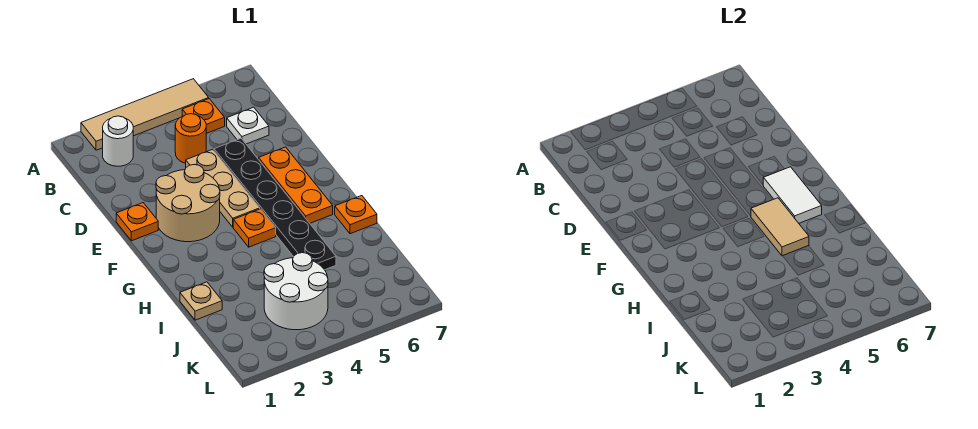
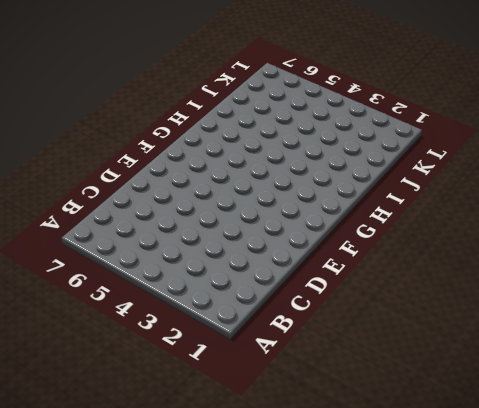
none -> tan 1x4 tile [81,79,209,150]
none -> white 1x1 round brick [103,116,133,166]
none -> orange 1x1 plate [182,99,225,134]

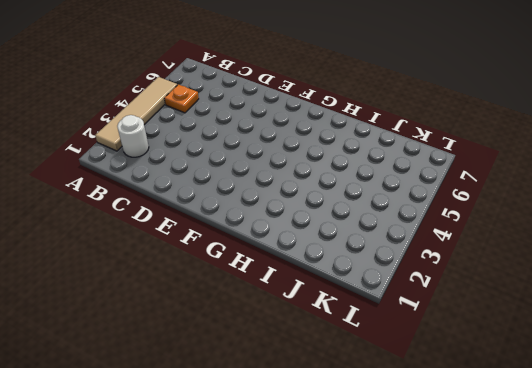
none -> orange 1x1 round brick [175,114,206,163]
none -> white 1x1 plate [227,107,269,144]
none -> tan 1x3 plate [186,149,260,227]

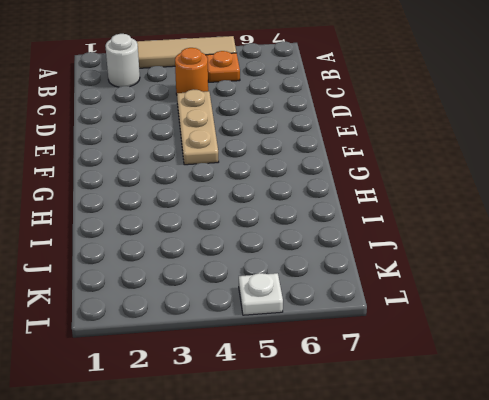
white 1x1 plate [239,273,283,315] -> white 1x1 plate moved to [227,107,269,144]
none -> black 1x6 plate [214,138,336,270]
none -> orange 1x1 plate [116,203,158,241]
none -> tan 2x2 round brick [156,165,220,242]

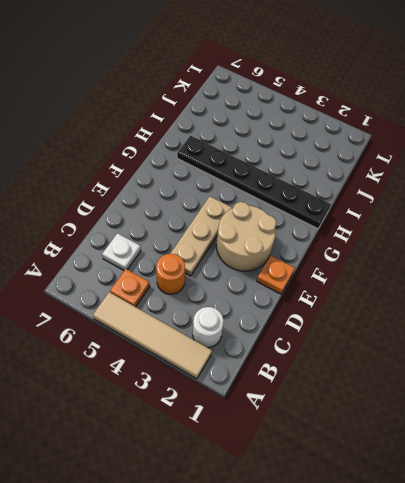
black 1x6 plate [177,135,331,229] -> black 1x6 plate turned to [214,138,336,270]
none -> orange 1x3 plate [259,147,333,223]
none -> orange 1x1 plate [233,209,276,247]
none -> orange 1x1 plate [335,196,377,234]

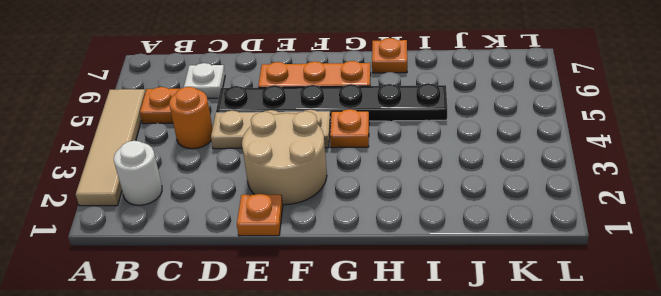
none -> tan 1x1 plate [180,282,222,320]
none -> white 2x2 round brick [264,253,328,330]
none -> white 1x2 tile [763,167,822,223]

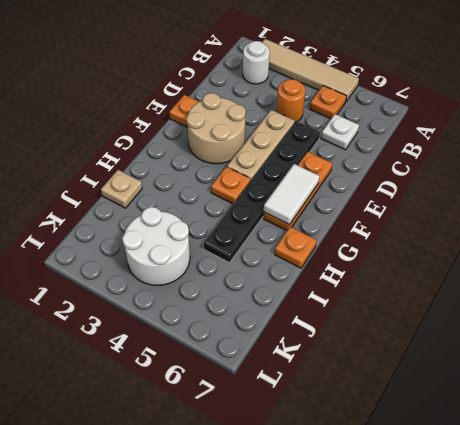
none -> tan 1x2 tile [751,198,809,256]

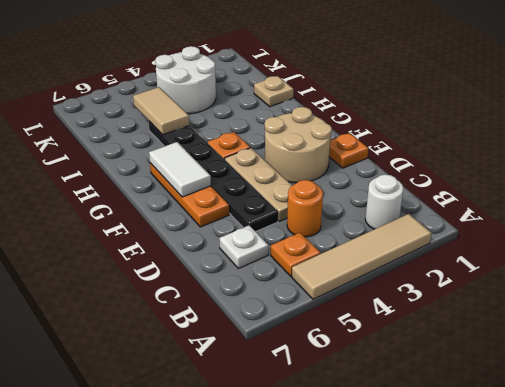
tan 1x2 tile [133,87,189,135] -> tan 1x2 tile moved to [751,198,809,256]
none -> orange 1x1 plate [335,196,377,234]

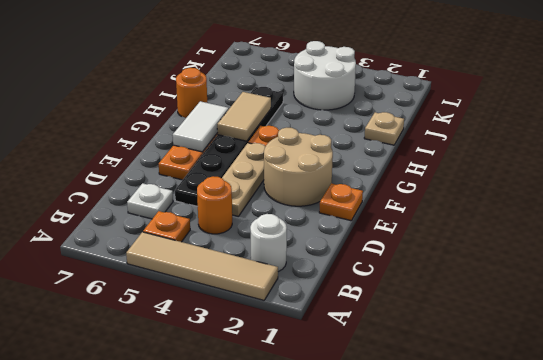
orange 1x1 round brick [176,68,207,118] -> orange 1x1 plate [335,196,377,234]

